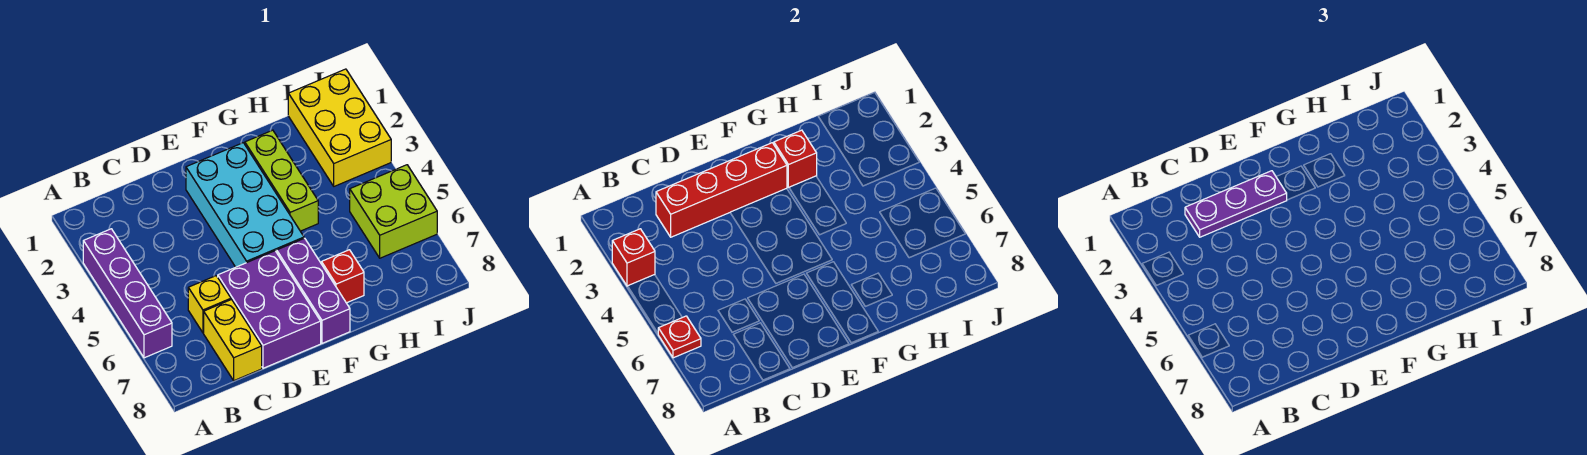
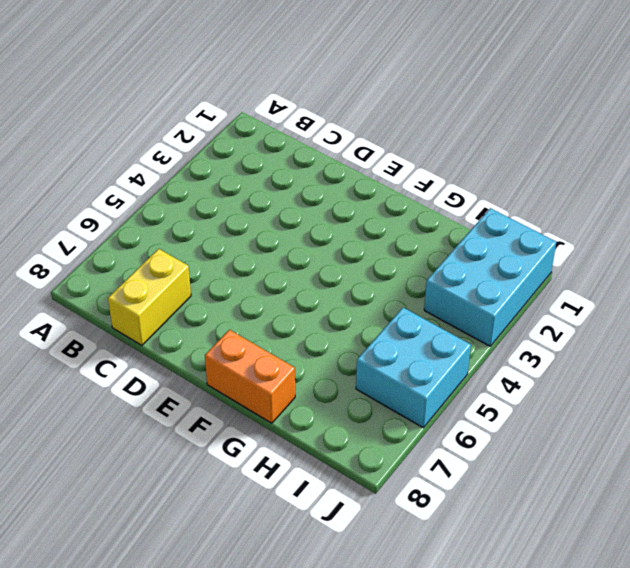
orange 1x2 brick [205,330,295,423] -> purple 1x3 brick [277,238,350,343]
cyan 2x3 brick [424,208,556,346] -> yellow 2x3 brick [288,69,391,186]
cyan 2x2 brick [356,308,471,428] -> lime 2x2 brick [350,165,437,258]
none -> purple 1x4 brick [83,229,172,358]
none -> yellow 1x1 brick [188,276,231,333]
none -> purple 2x3 brick [218,251,321,368]

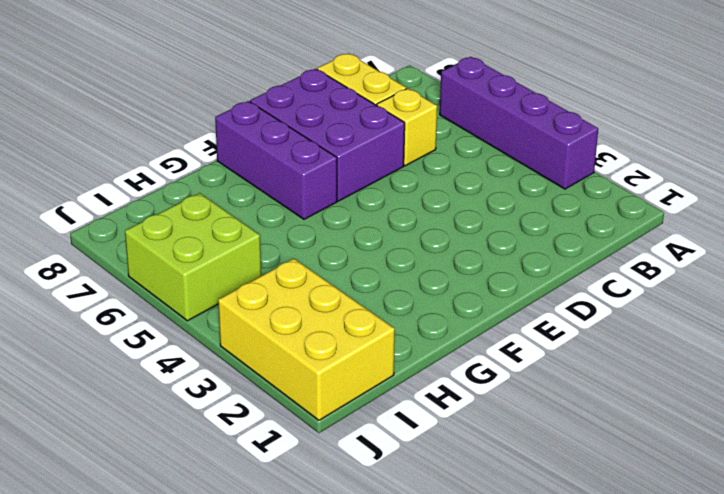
none -> cyan 2x4 brick [186,143,304,267]
none -> lime 1x3 brick [245,130,318,231]
none -> red 1x1 brick [322,250,364,303]

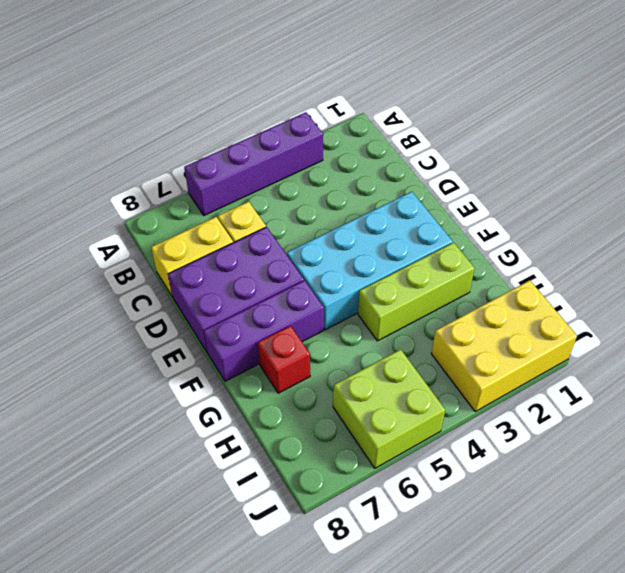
none -> red 1x1 brick [612,229,655,286]
none -> red 1x1 plate [658,316,701,358]
none -> red 1x4 brick [656,143,787,237]

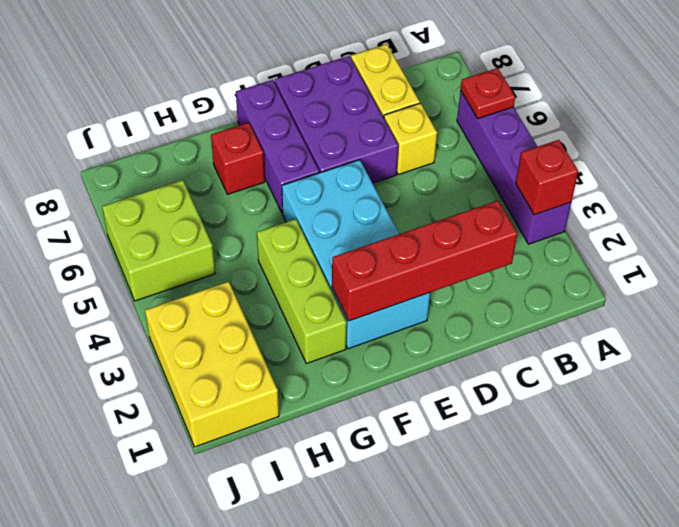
none -> red 1x1 brick [774,130,817,188]
none -> purple 1x3 plate [1185,171,1287,237]

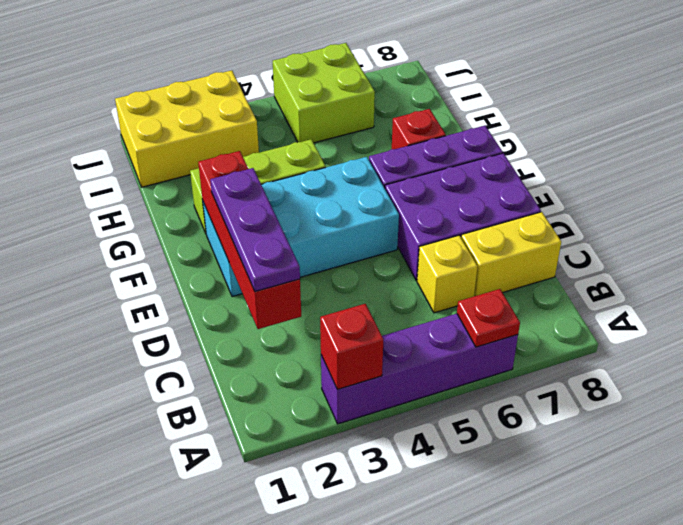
none -> red 1x1 brick [774,130,817,188]

